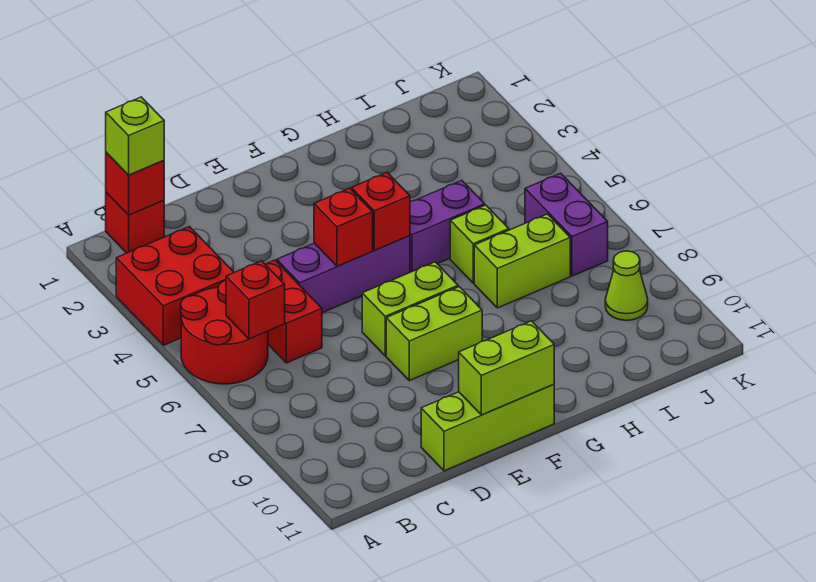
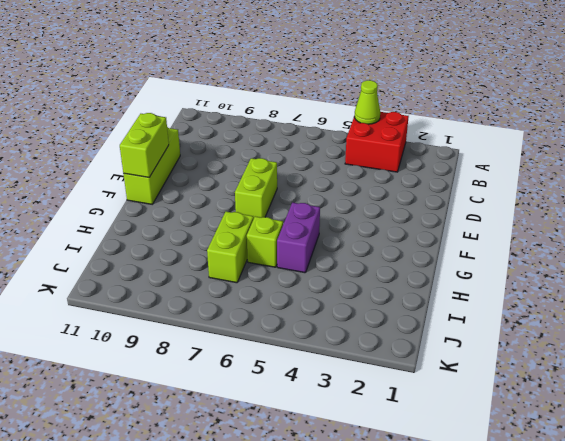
lime 1x1 cone [354,80,380,124] -> lime 1x1 cone moved to [605,251,648,320]
none -> red 2x2 round brick [181,281,268,384]
none -> red 1x1 brick [106,192,164,253]
none -> red 1x2 brick [265,260,322,363]

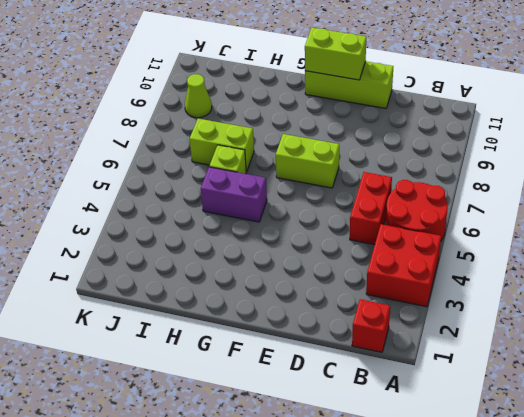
none -> purple 1x3 brick [277,236,410,313]
none -> lime 1x2 brick [386,287,482,381]
none -> purple 1x2 brick [525,173,608,276]

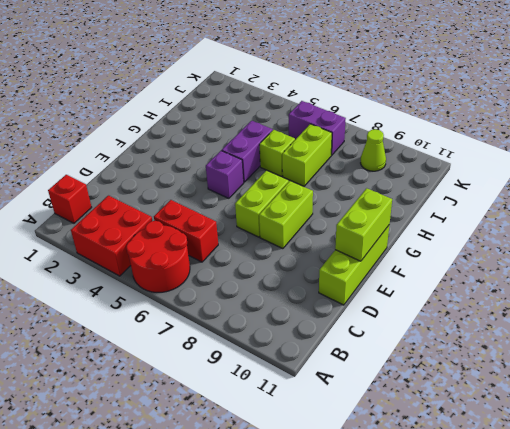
purple 1x1 brick [206,151,244,198] -> purple 1x3 brick [277,236,410,313]
none -> red 1x1 brick [106,152,164,215]
none -> red 1x1 brick [226,261,285,339]
none -> red 1x1 brick [314,188,373,266]

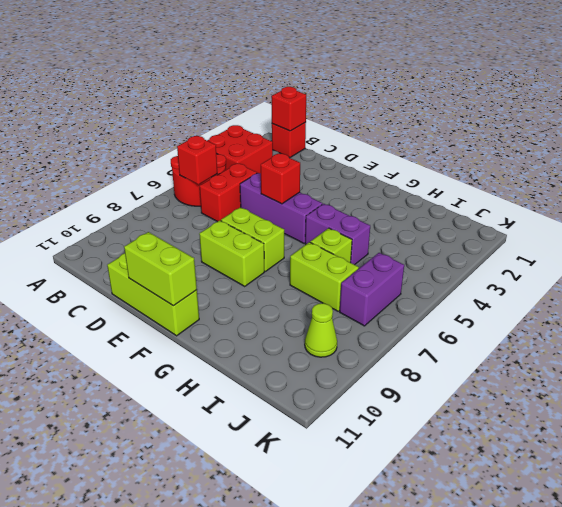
none -> red 1x1 brick [352,172,410,250]
none -> lime 1x1 brick [106,97,164,175]

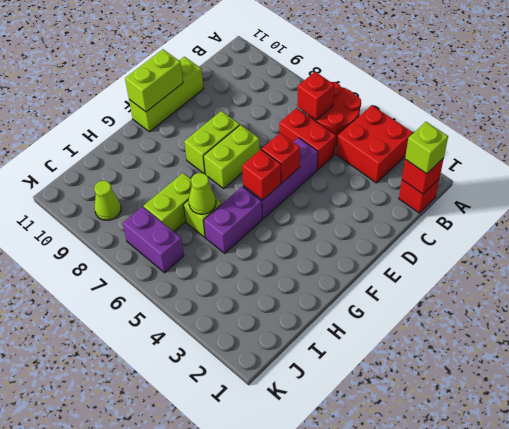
lime 1x1 cone [189,173,216,214] -> none

